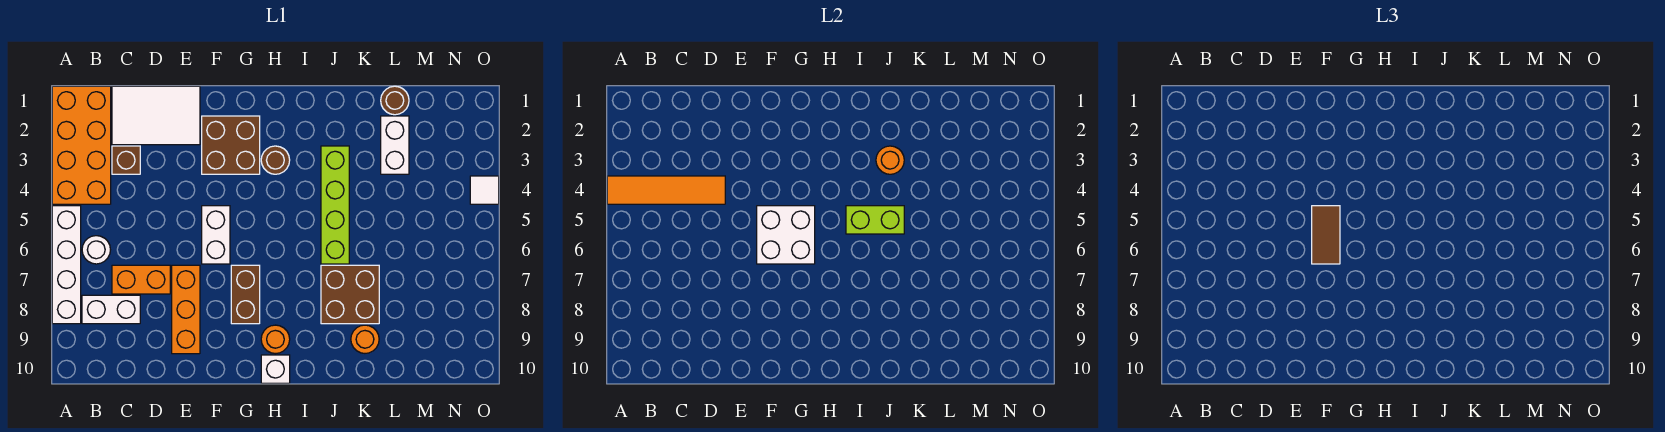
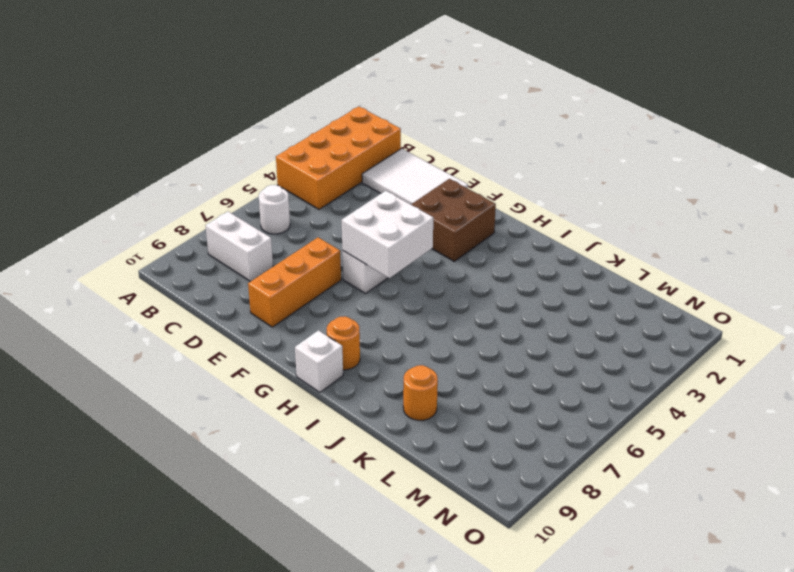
none -> white 1x4 brick [52,206,81,324]
none -> brown 1x1 brick [112,146,140,174]
none -> orange 1x2 brick [112,265,170,294]

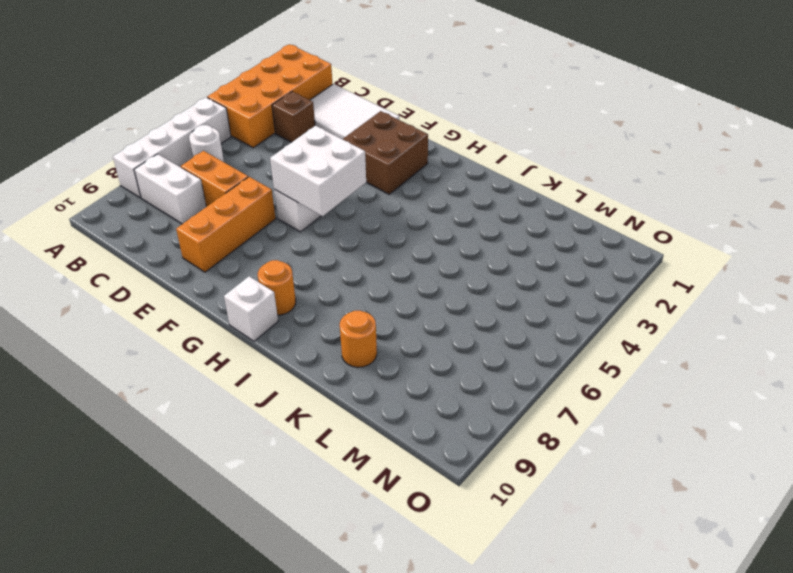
none -> brown 1x2 brick [231,265,260,324]
none -> brown 1x1 round brick [261,146,290,174]
none -> lime 1x4 brick [321,146,349,264]

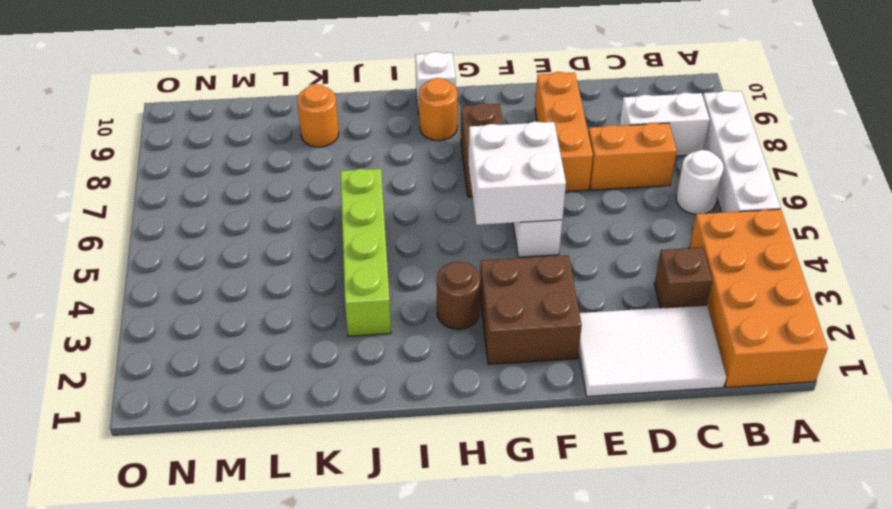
none -> brown 2x2 brick [321,265,379,324]
none -> brown 1x1 round brick [381,86,409,115]
none -> white 1x2 brick [381,116,409,174]

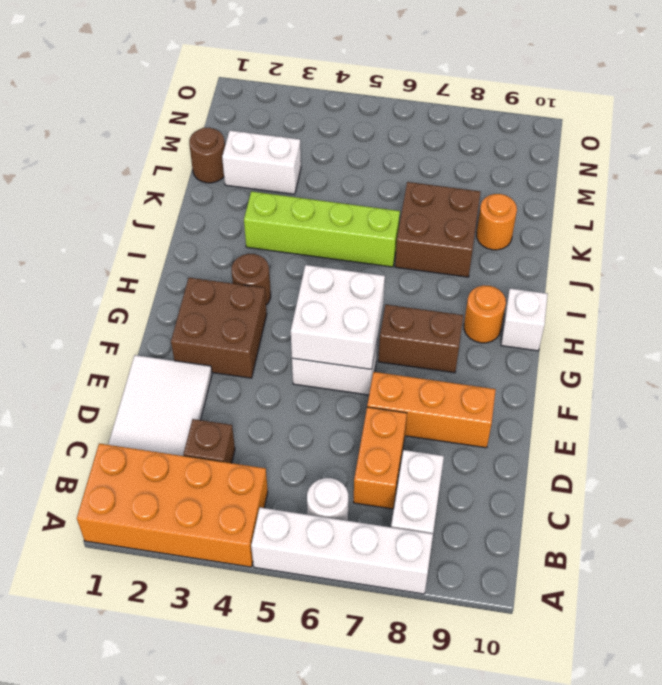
none -> white 1x1 tile [470,176,499,204]
none -> orange 1x4 tile [607,176,725,204]
none -> lime 1x2 brick [846,206,904,234]

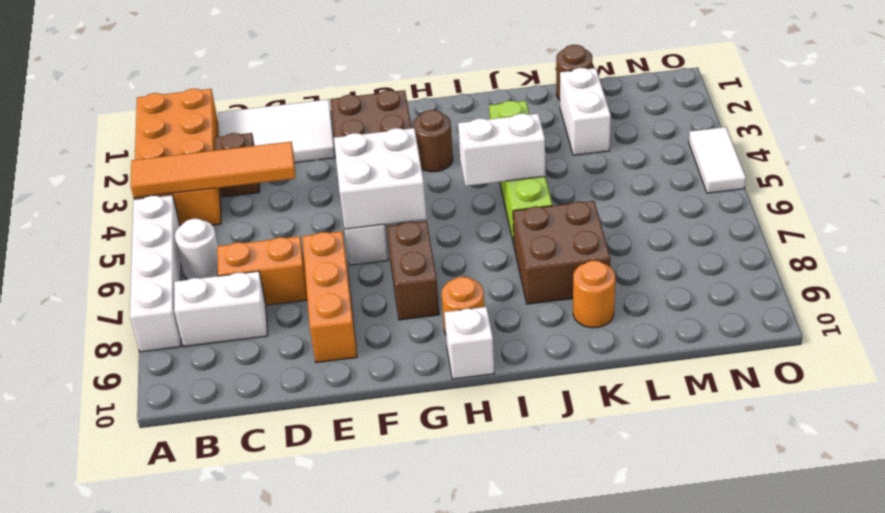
white 1x2 brick [458,114,545,186] -> lime 1x2 brick [846,206,904,234]
white 1x2 tile [689,127,746,193] -> white 1x1 tile [470,176,499,204]
none -> orange 1x1 round brick [876,146,904,174]
none -> brown 1x2 tile [1312,206,1340,264]

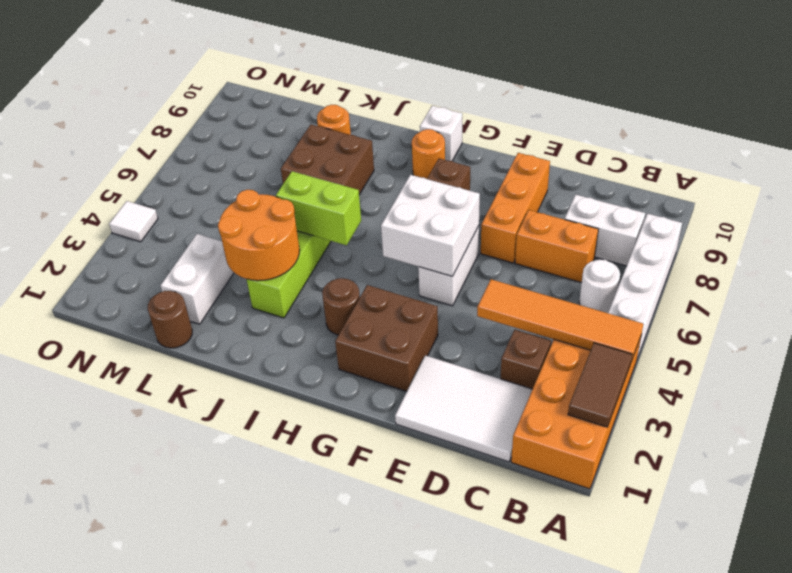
brown 1x2 tile [568,343,632,427] -> brown 1x2 tile moved to [1312,206,1340,264]
orange 2x2 round brick [218,190,300,281] -> orange 1x1 round brick [876,146,904,174]

